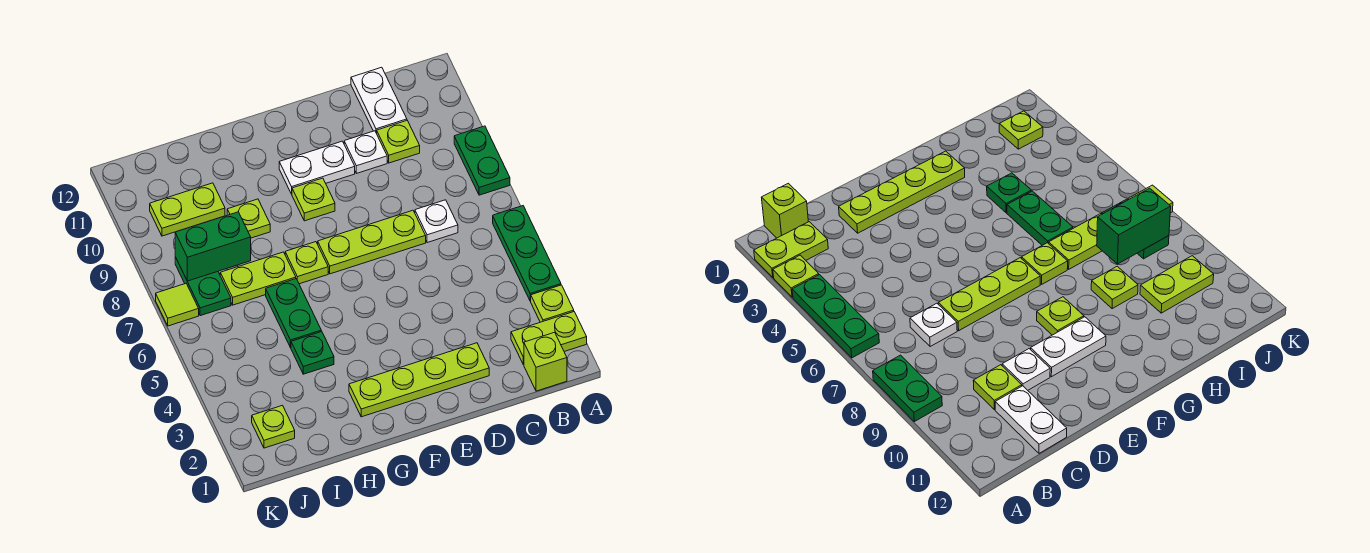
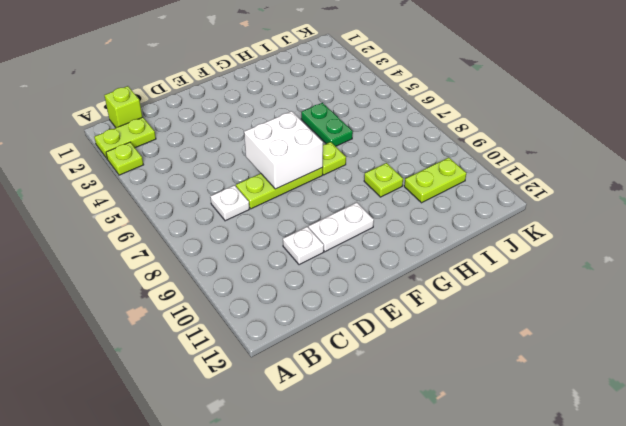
white 2x2 brick [244,111,323,189] -> none
none -> green 1x3 plate [493,206,561,301]
none -> green 1x2 plate [454,126,510,195]
none -> lime 1x1 plate [377,121,420,163]

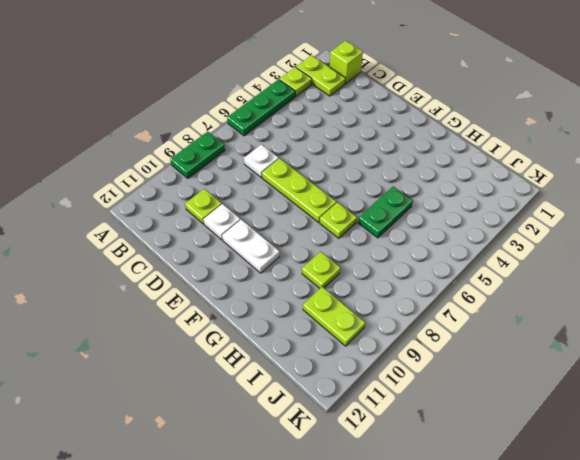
none -> white 1x2 plate [351,67,407,133]
none -> lime 1x4 plate [349,343,489,417]
none -> lime 1x1 plate [292,178,335,221]

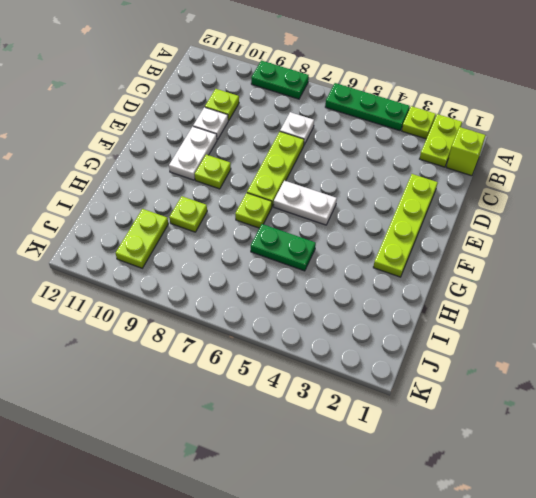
white 1x2 plate [274,181,337,225] -> white 1x2 plate moved to [351,67,407,133]
none -> green 1x1 plate [291,331,334,374]
none -> lime 1x2 plate [220,252,296,305]
none -> lime 1x1 plate [252,405,295,448]

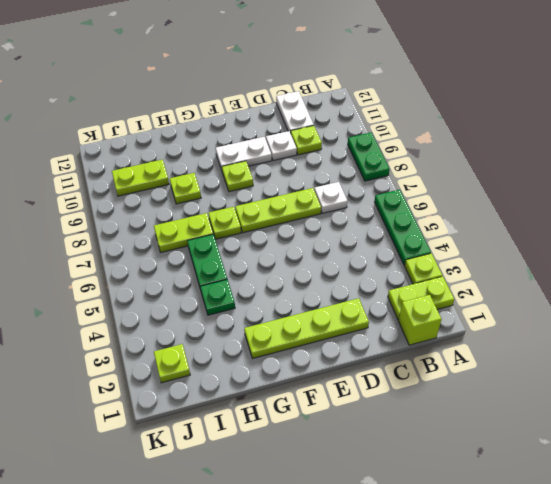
none -> green 1x2 plate [175,257,231,316]
none -> lime 1x1 tile [156,284,199,326]
none -> green 1x2 brick [175,212,251,281]

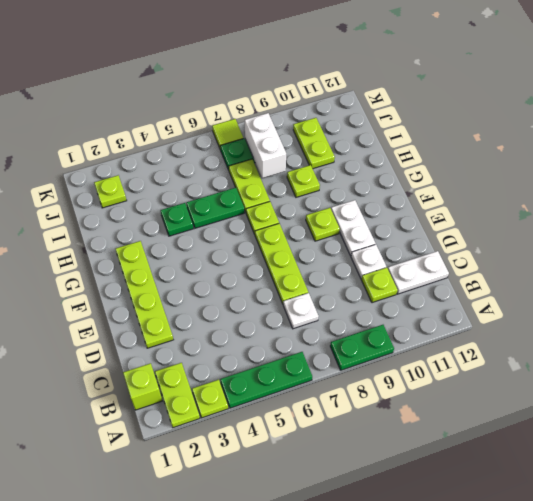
white 1x2 brick [245,113,286,178] -> green 1x2 brick [175,212,251,281]

